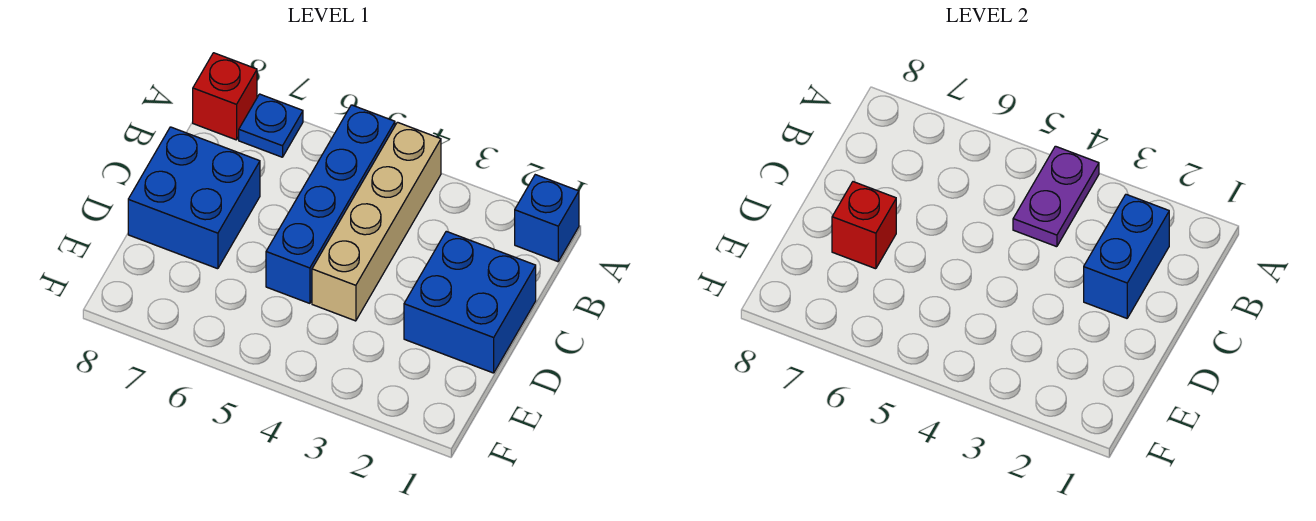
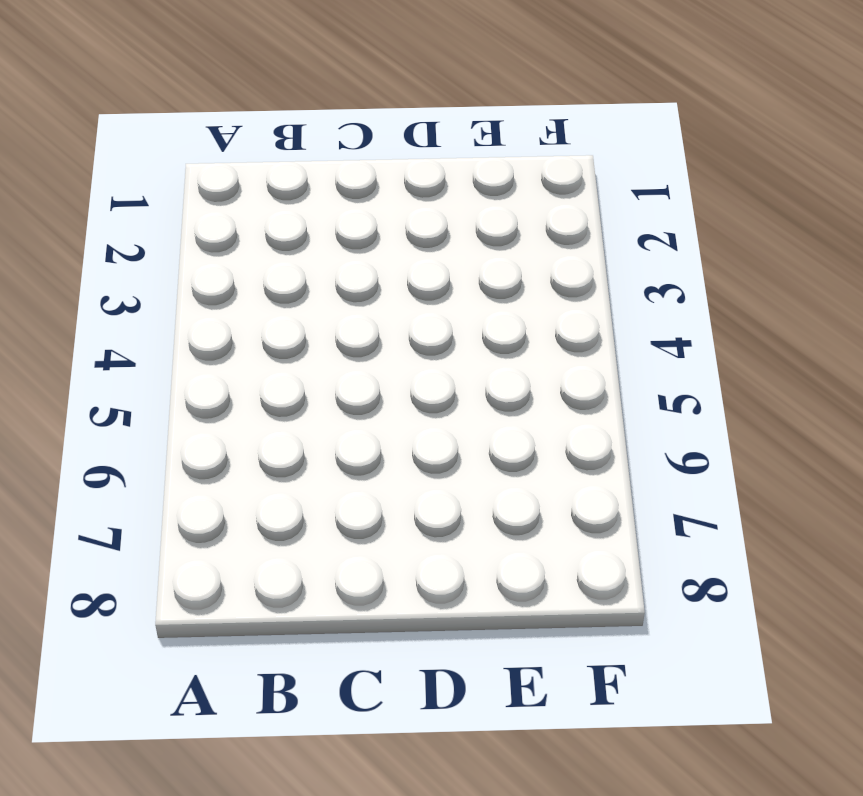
none -> blue 1x1 brick [515,175,579,262]
none -> tan 1x4 brick [312,122,441,321]

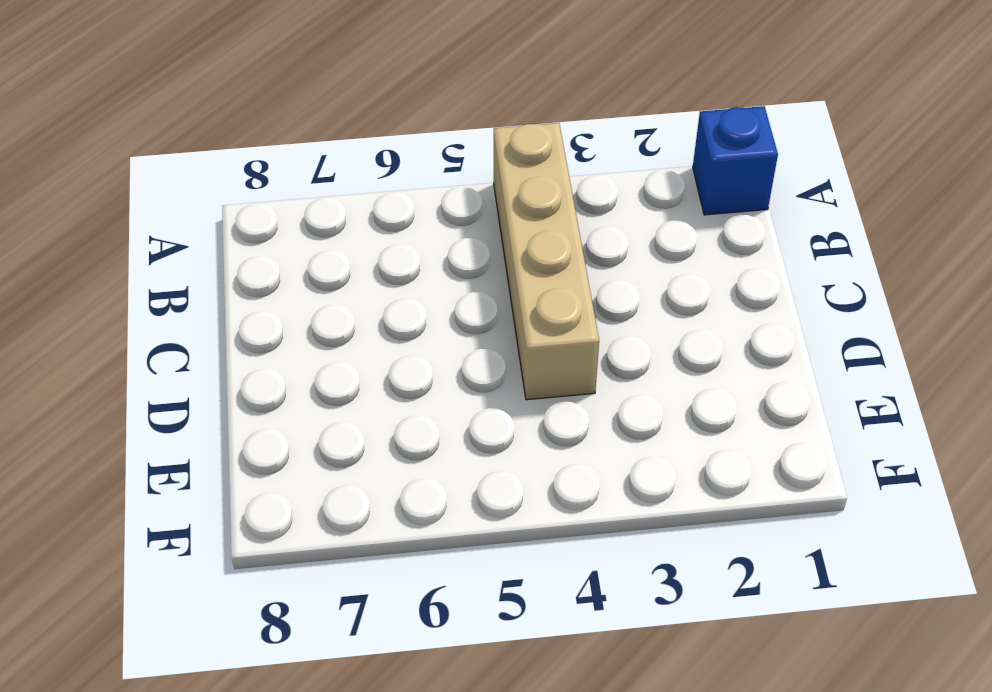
none -> blue 1x4 brick [266,105,395,303]
none -> blue 1x1 plate [239,94,303,157]

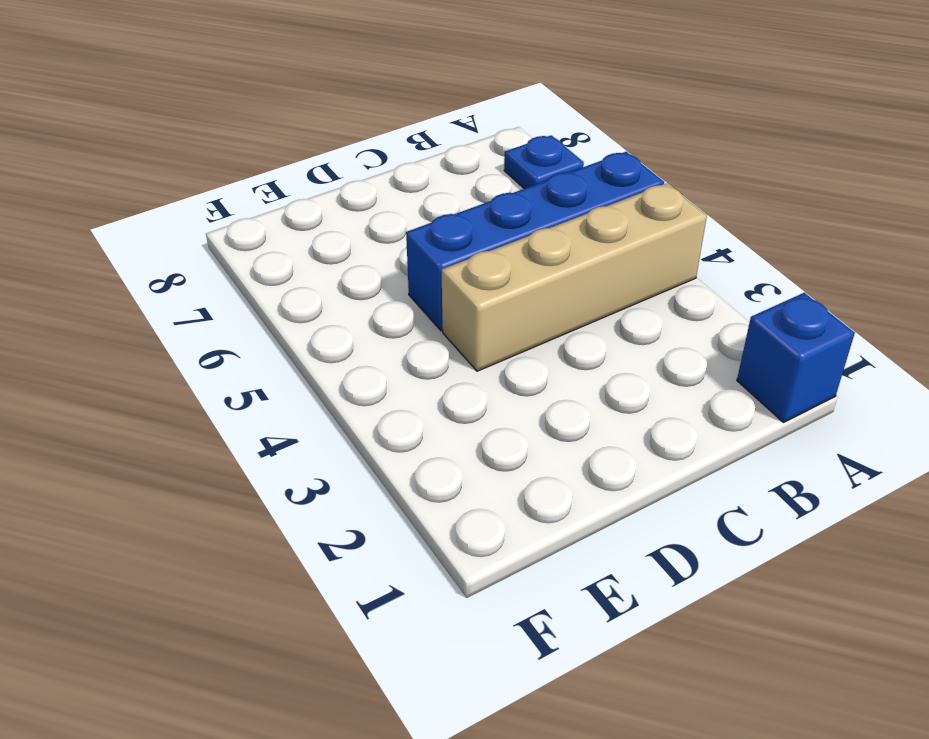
none -> red 1x1 brick [193,53,257,140]
none -> blue 2x2 brick [404,231,536,373]

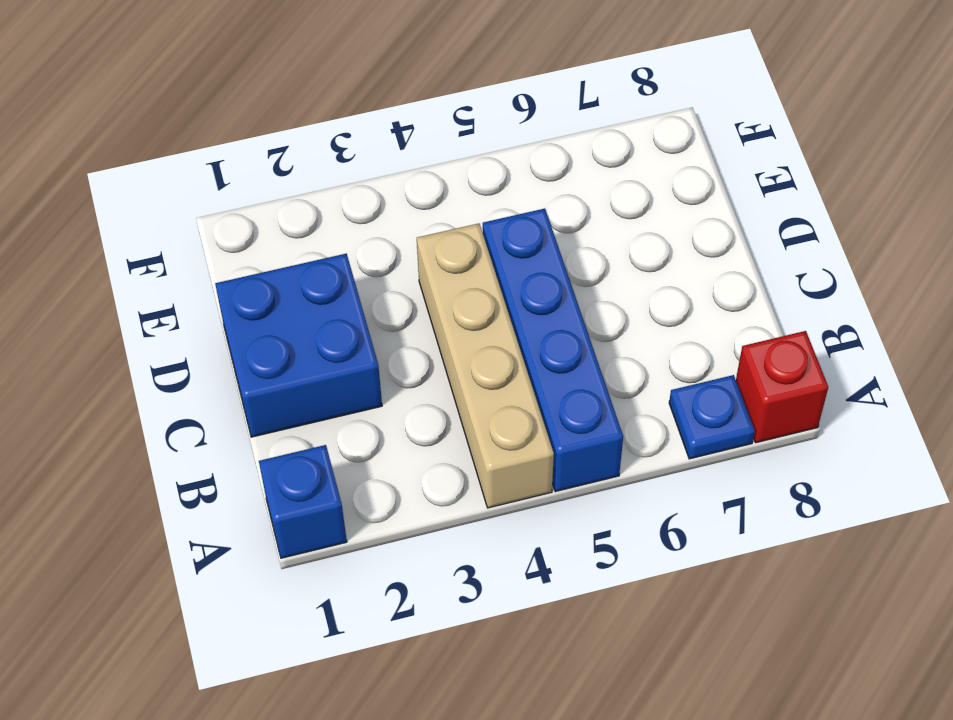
none -> blue 2x2 brick [128,127,260,269]
none -> purple 1x2 plate [1013,146,1099,247]

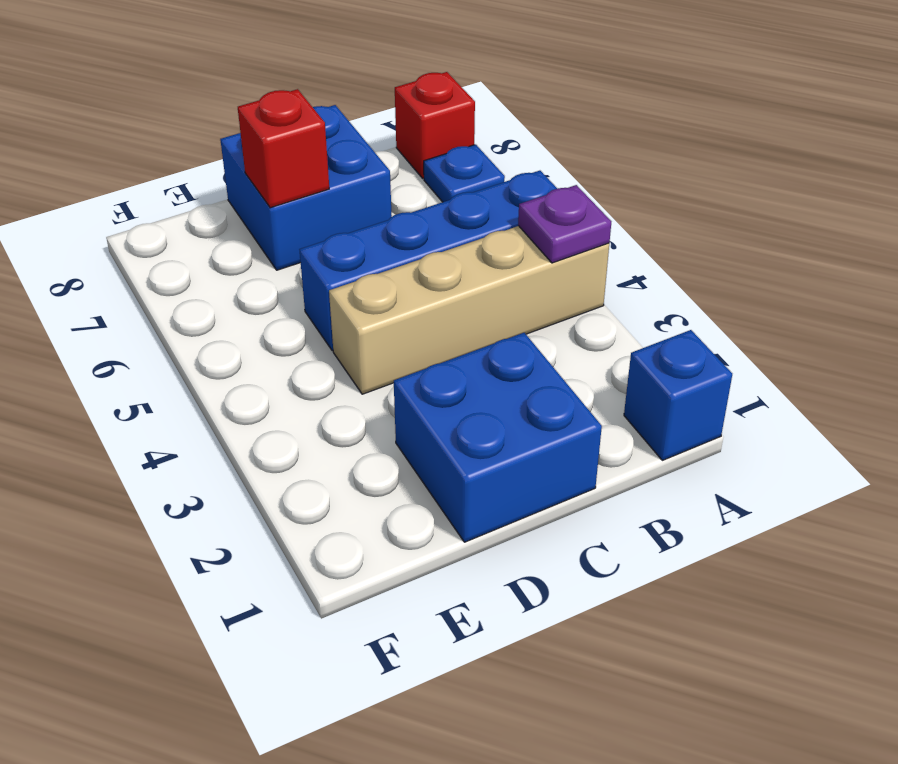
purple 1x1 plate [518,185,611,263] -> purple 1x2 plate [1013,146,1099,247]
none -> blue 1x2 brick [1084,194,1169,318]

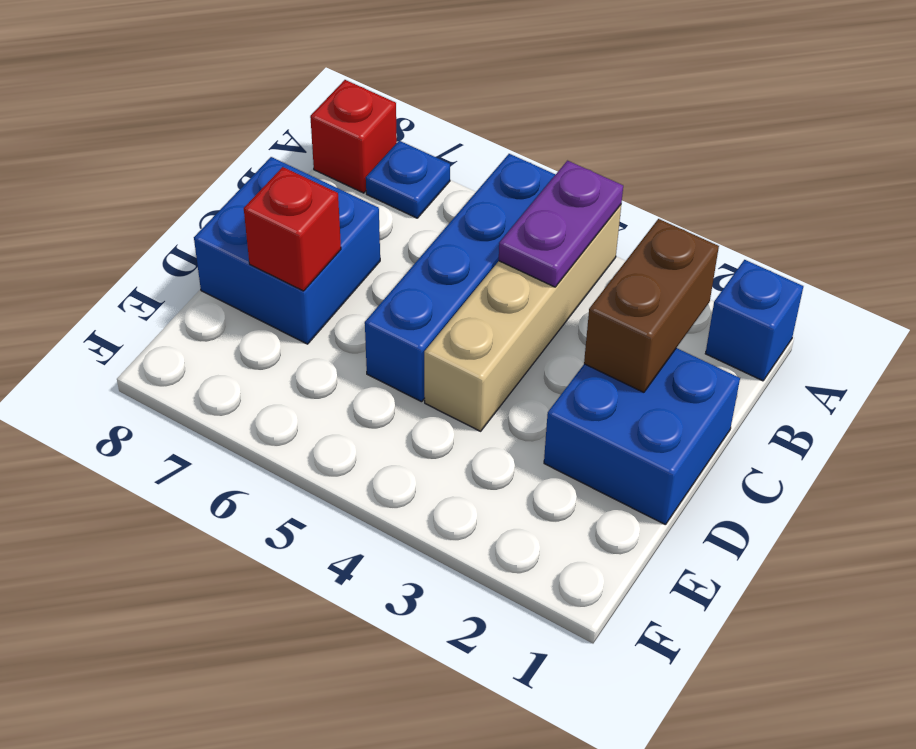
brown 1x2 brick [584,219,719,392] -> blue 1x2 brick [1084,194,1169,318]

